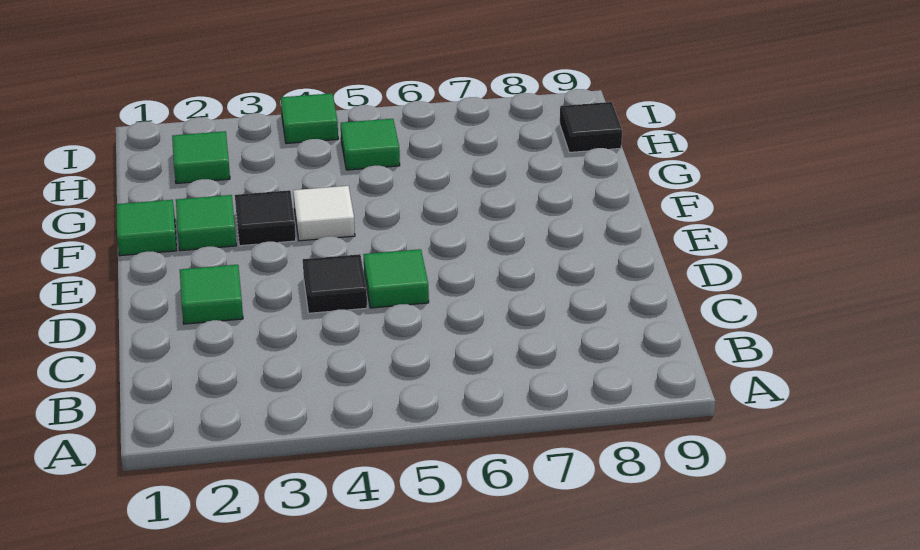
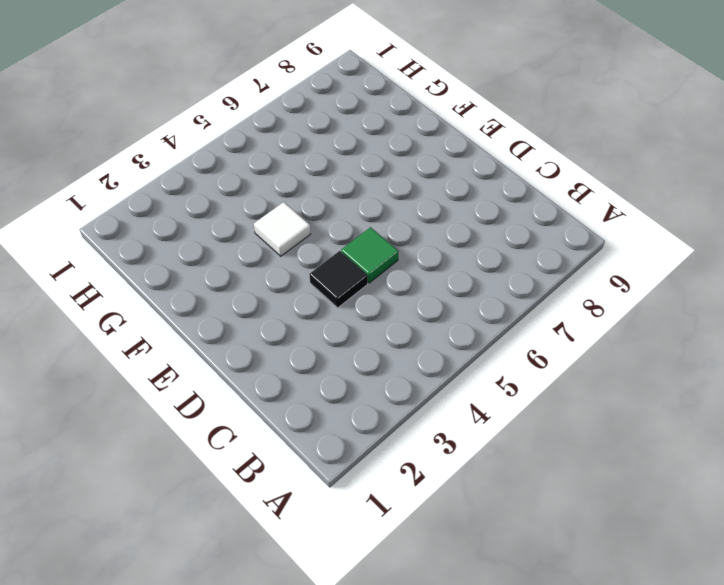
none -> green 1x1 tile [180,265,243,324]
none -> green 1x1 tile [116,200,177,256]

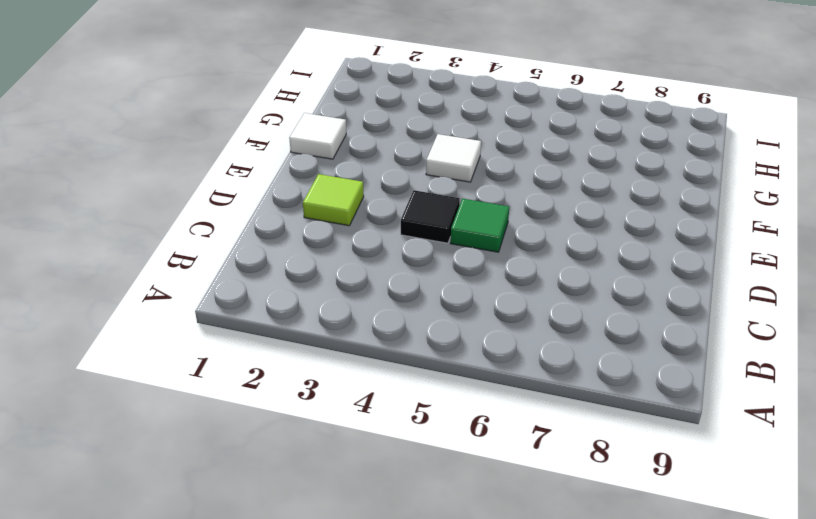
lime 1x1 tile [303,174,364,226] -> green 1x1 tile [180,265,243,324]
white 1x1 tile [289,113,346,159] -> green 1x1 tile [116,200,177,256]
none -> green 1x1 tile [176,195,236,251]
none -> black 1x1 tile [235,190,296,246]

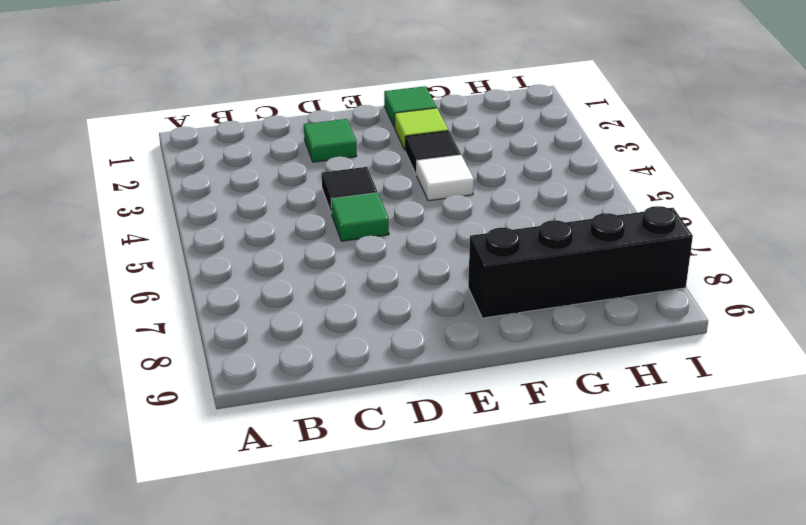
lime 1x1 tile [395,108,448,150] -> green 1x1 tile [176,195,236,251]
black 1x4 brick [468,206,693,318] -> none
none -> green 1x1 tile [172,131,230,184]
none -> green 1x1 tile [341,119,400,170]

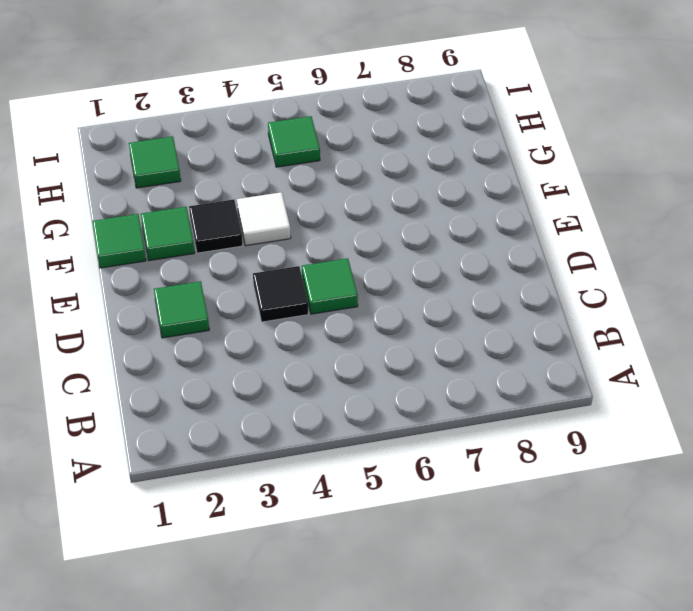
none -> black 1x1 tile [560,102,622,153]
none -> green 1x1 tile [281,93,338,143]

